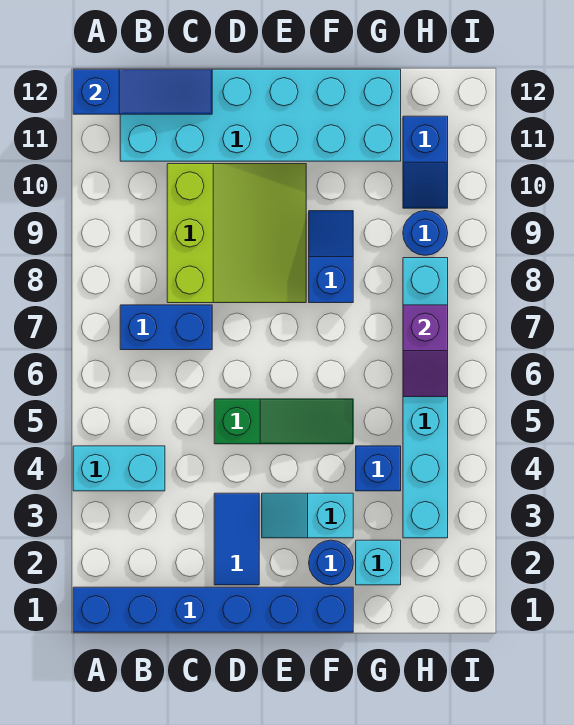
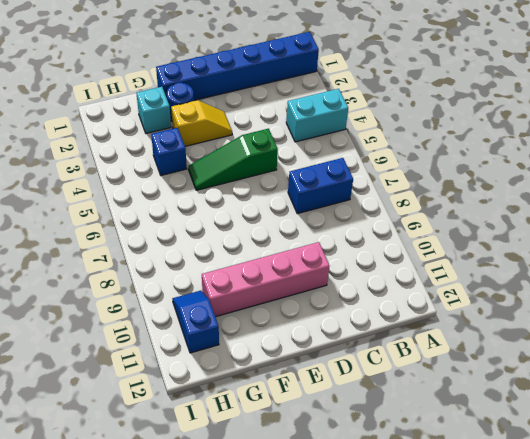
pink 1x4 brick [202,242,330,317] -> lime 3x3 slope [167,164,306,303]
yellow 1x2 slope [171,100,232,146] -> cyan 1x2 slope [262,493,353,538]
none -> cyan 2x6 brick [120,69,401,161]
none -> blue 1x2 tile [214,493,259,585]
none -> blue 1x2 slope [309,211,353,303]

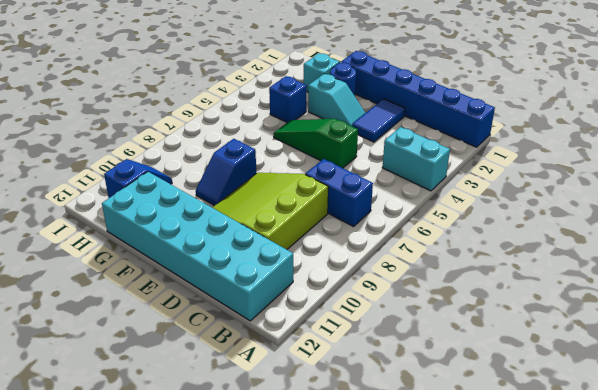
none -> cyan 1x6 brick [403,258,448,538]
none -> blue 1x1 round brick [403,211,448,255]
none -> blue 1x3 slope [73,69,212,114]

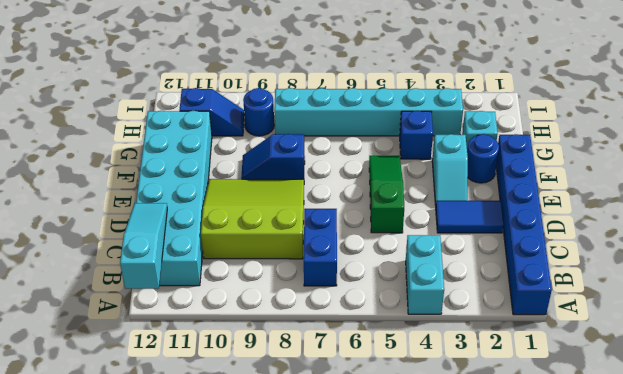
cyan 1x3 slope [120,203,167,289] -> blue 1x3 slope [73,69,212,114]
none -> purple 1x2 slope [403,305,448,397]

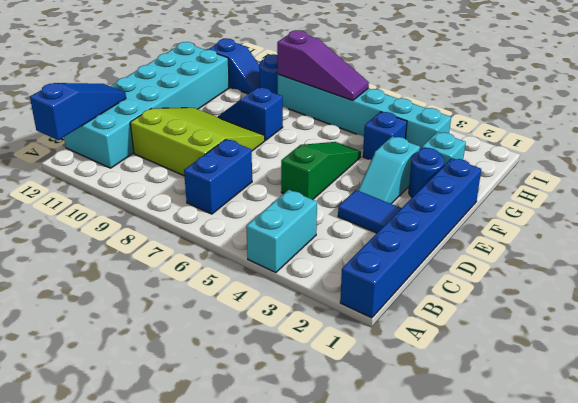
purple 1x3 slope [277,30,369,101] -> purple 1x2 slope [403,305,448,397]

